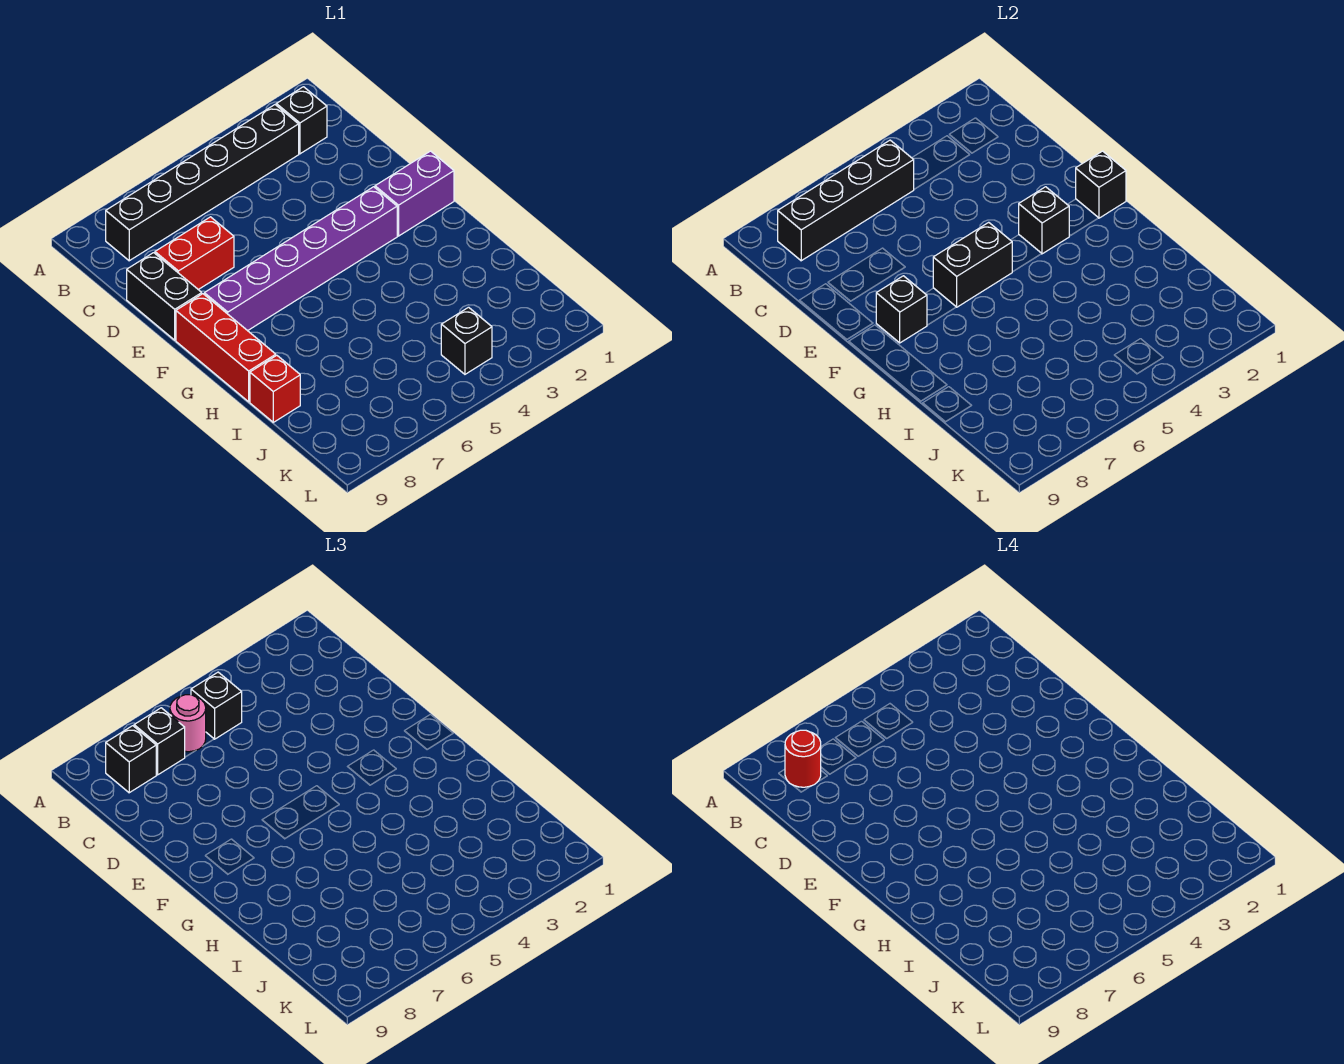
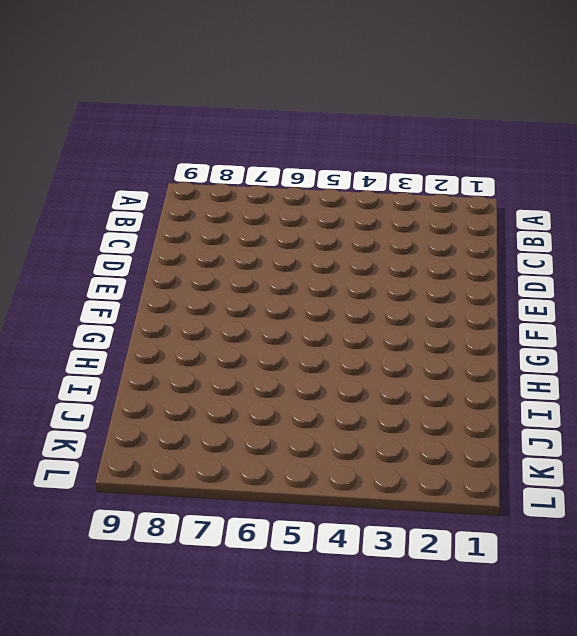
none -> black 1x1 brick [276,87,327,154]
none -> black 1x6 brick [106,105,299,261]
none -> red 1x2 brick [155,217,234,290]

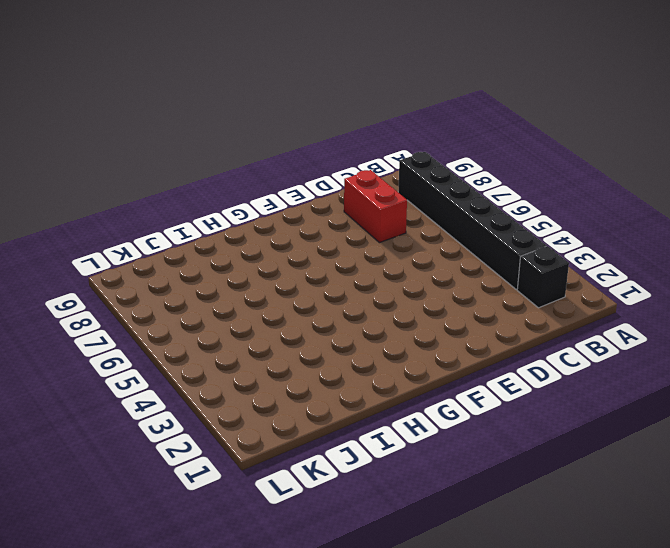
none -> black 1x2 brick [127,253,202,340]
none -> purple 1x2 brick [375,151,454,236]
none -> purple 1x6 brick [204,187,397,331]

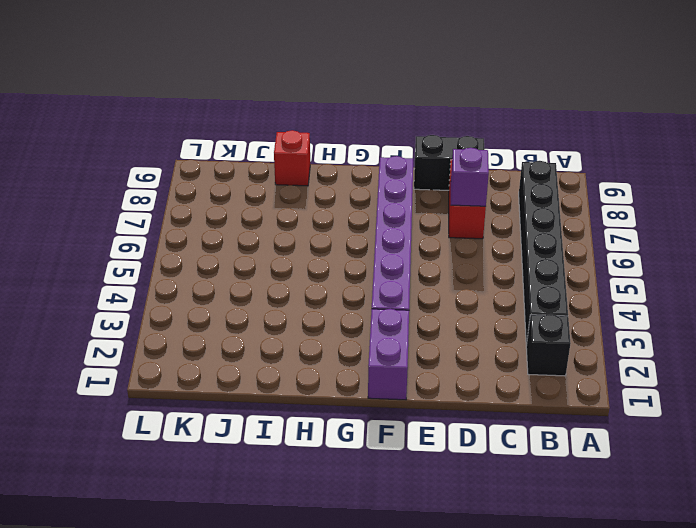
purple 1x1 brick [451,148,489,207] -> none
none -> red 1x3 brick [176,294,276,402]
none -> black 1x1 brick [441,307,492,374]
none -> black 1x4 brick [778,140,914,261]

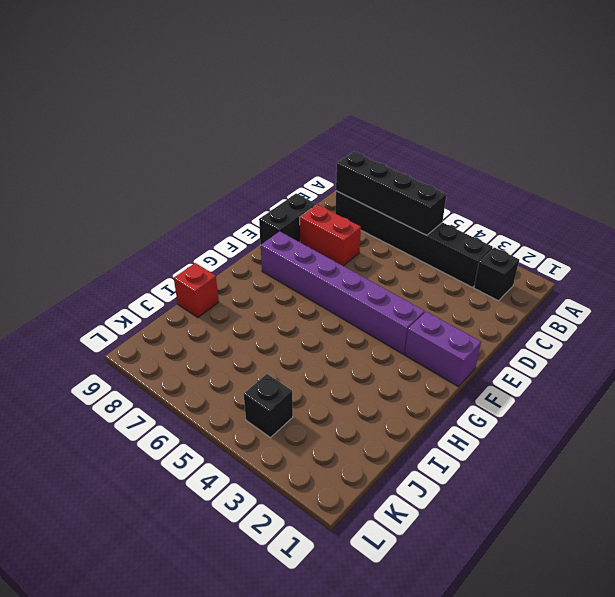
none -> red 1x3 brick [176,294,276,402]
none -> black 1x1 brick [1076,151,1126,218]
none -> black 1x1 brick [1019,187,1069,254]

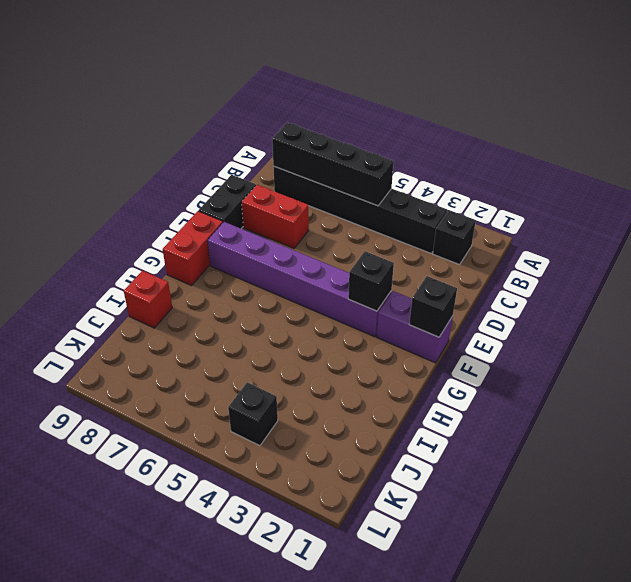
red 1x2 brick [163,211,223,285] -> red 1x3 brick [176,294,276,402]
none -> black 1x2 brick [933,222,1012,307]
none -> black 1x1 brick [876,276,927,343]
none -> black 1x1 brick [191,672,242,739]

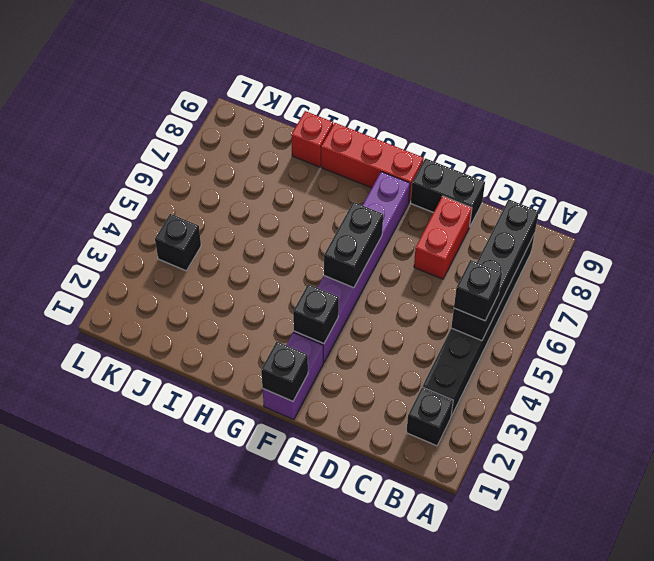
none -> black 1x1 brick [876,276,927,343]
none -> pink 1x1 round brick [170,695,206,752]
none -> black 1x1 brick [134,708,185,775]

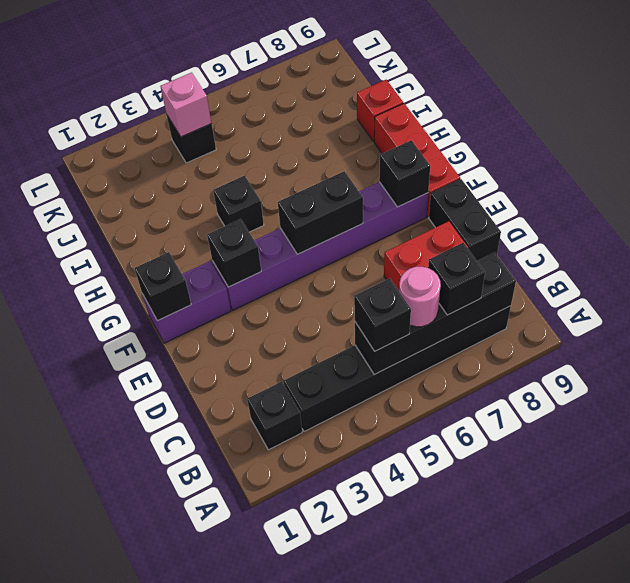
black 1x1 brick [213,176,264,232] -> black 1x1 brick moved to [106,726,156,793]
pink 1x1 brick [160,72,212,137] -> none
none -> red 1x1 round brick [785,730,821,787]

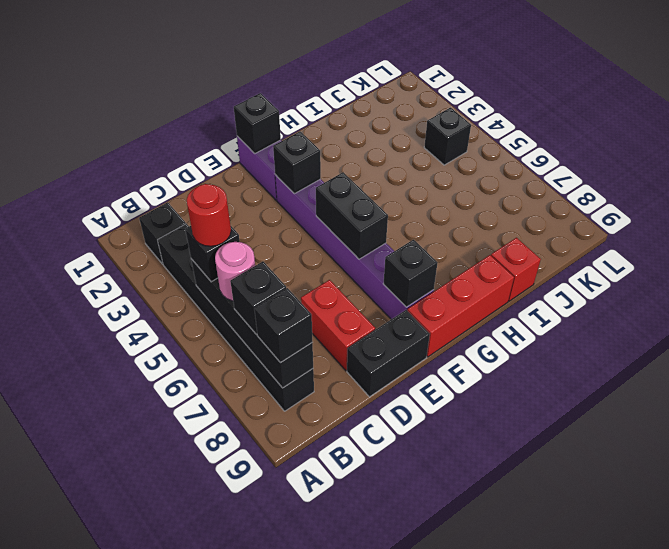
red 1x1 round brick [187,184,231,246] -> red 1x1 round brick moved to [785,730,821,787]

